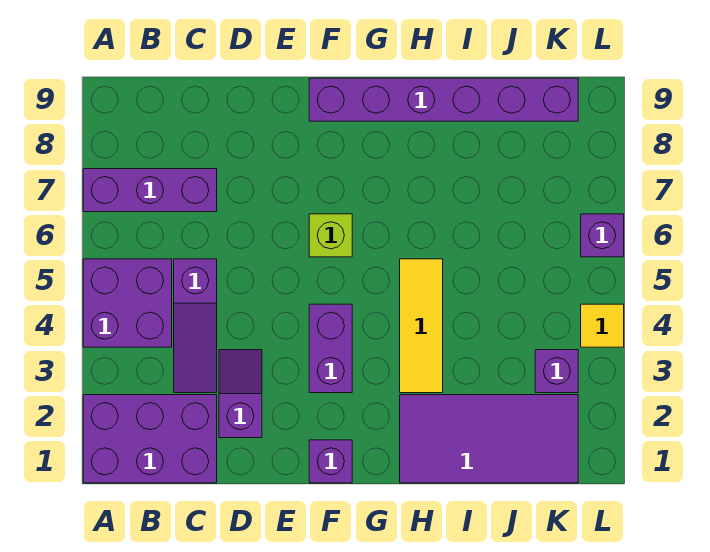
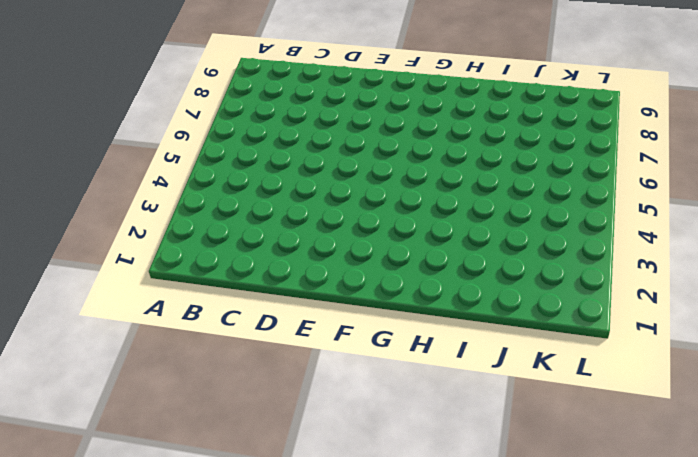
none -> purple 2x3 brick [83,395,217,483]
none -> purple 2x2 brick [83,259,172,347]
none -> purple 1x3 brick [83,169,217,212]

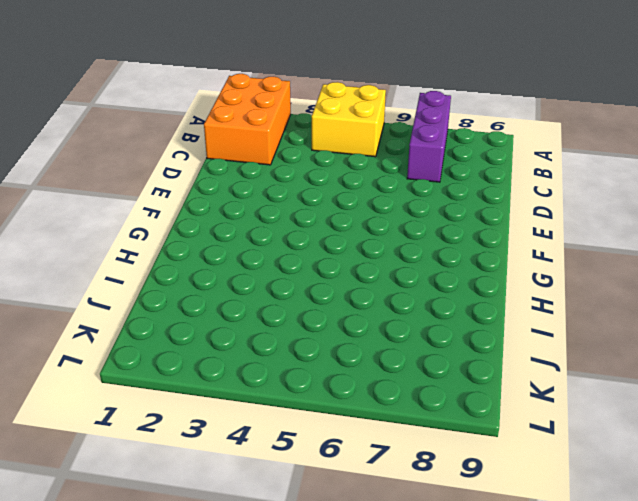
orange 2x3 brick [204,74,291,165] -> purple 2x3 brick [83,395,217,483]
yellow 2x2 brick [312,82,386,157] -> purple 2x2 brick [83,259,172,347]
none -> purple 1x3 slope [174,259,217,393]
none -> purple 1x2 slope [219,350,262,438]
none -> purple 1x1 brick [309,440,352,483]

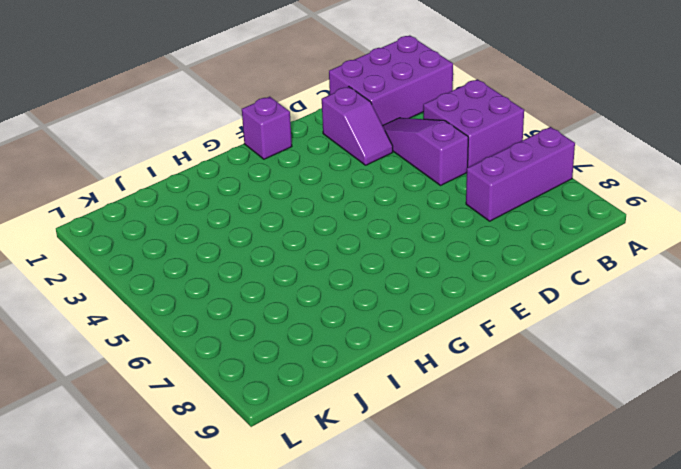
none -> purple 1x2 brick [309,304,352,393]
none -> lime 1x1 brick [309,214,352,257]
none -> purple 1x6 brick [309,78,578,121]

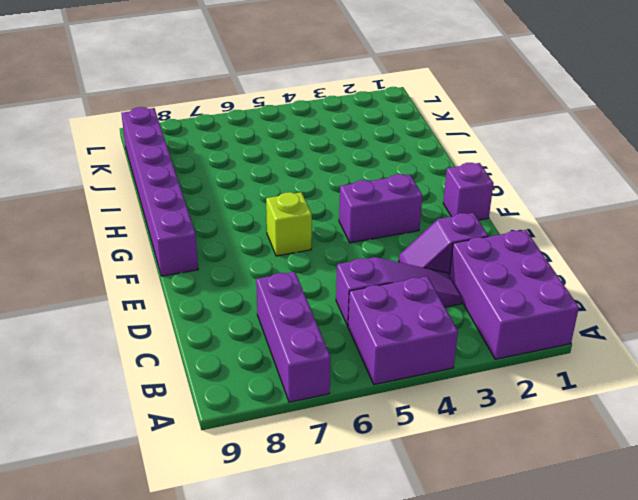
none -> purple 2x4 tile [400,395,578,483]
none -> yellow 1x3 tile [400,259,443,393]
none -> purple 1x1 brick [535,350,578,393]

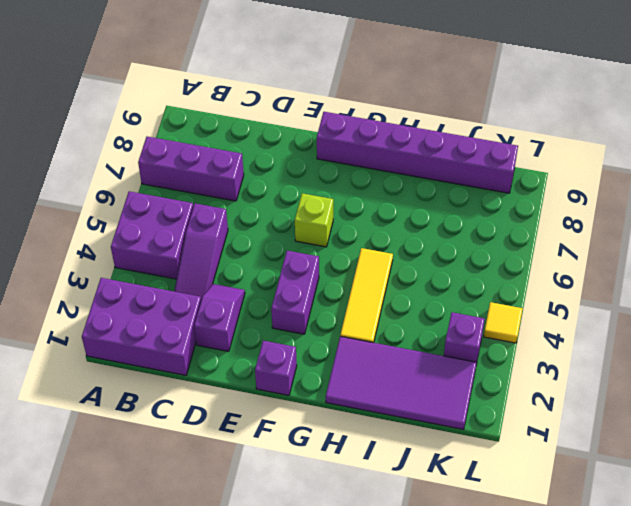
none -> purple 1x1 brick [581,214,624,257]

